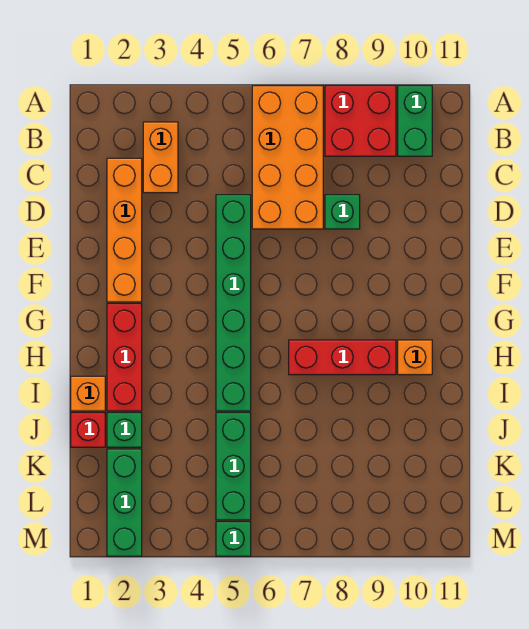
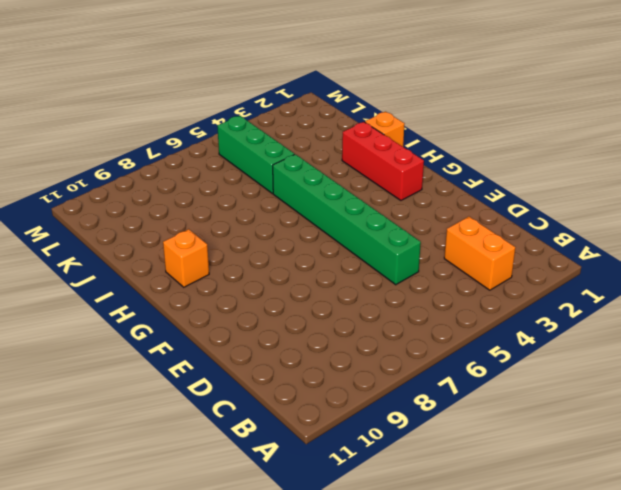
none -> orange 2x4 brick [252,86,323,229]
none -> red 2x2 brick [325,86,396,156]
none -> green 1x2 brick [398,86,432,156]

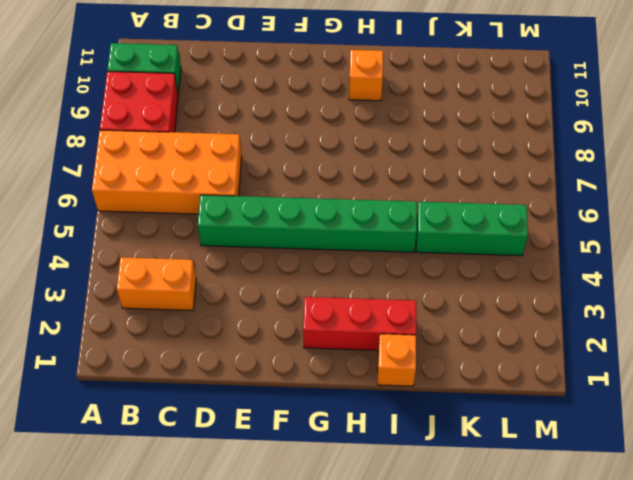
none -> orange 1x4 brick [107,158,142,302]
none -> green 1x1 brick [325,195,360,229]
none -> red 1x3 brick [289,340,396,375]

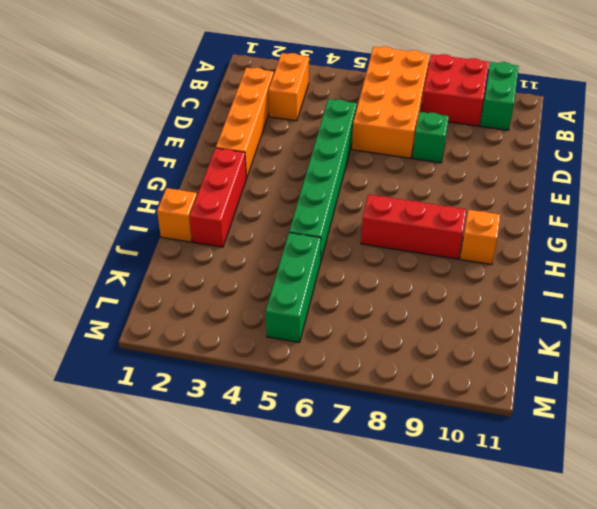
none -> red 1x1 brick [71,413,105,447]
none -> green 1x1 brick [107,413,142,447]
none -> green 1x3 brick [107,449,142,556]

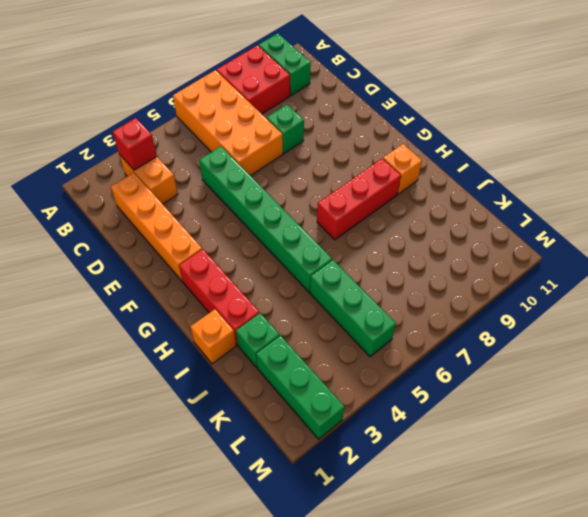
red 1x1 brick [113,118,157,170] -> red 1x1 brick moved to [71,413,105,447]
none -> green 1x1 brick [216,522,251,556]

